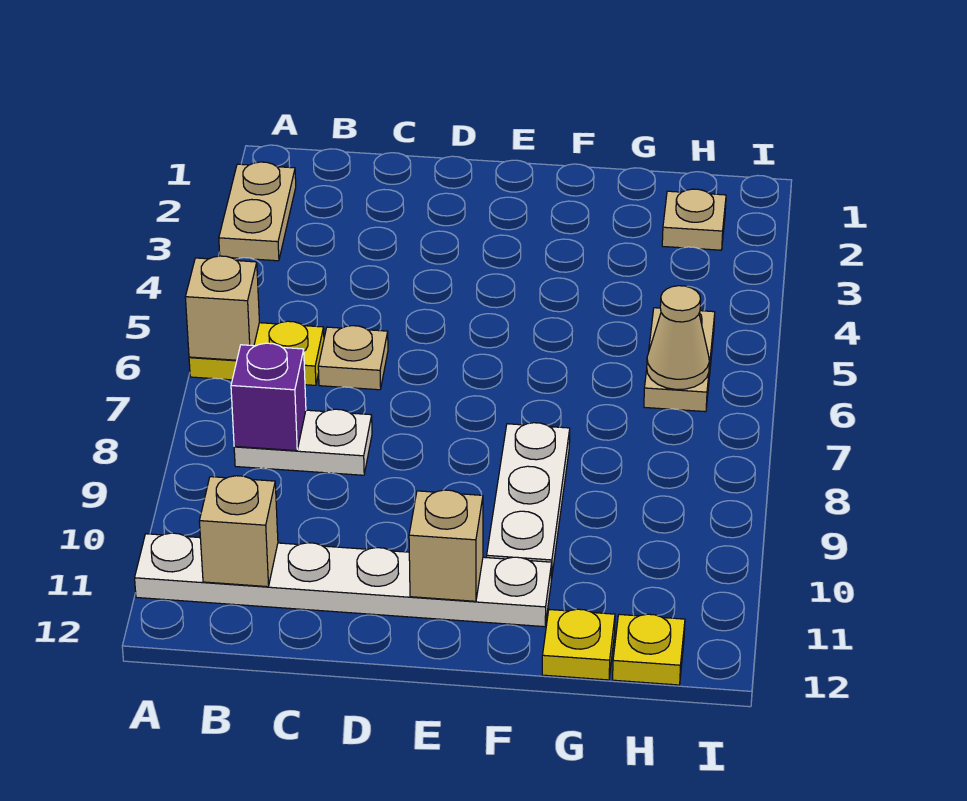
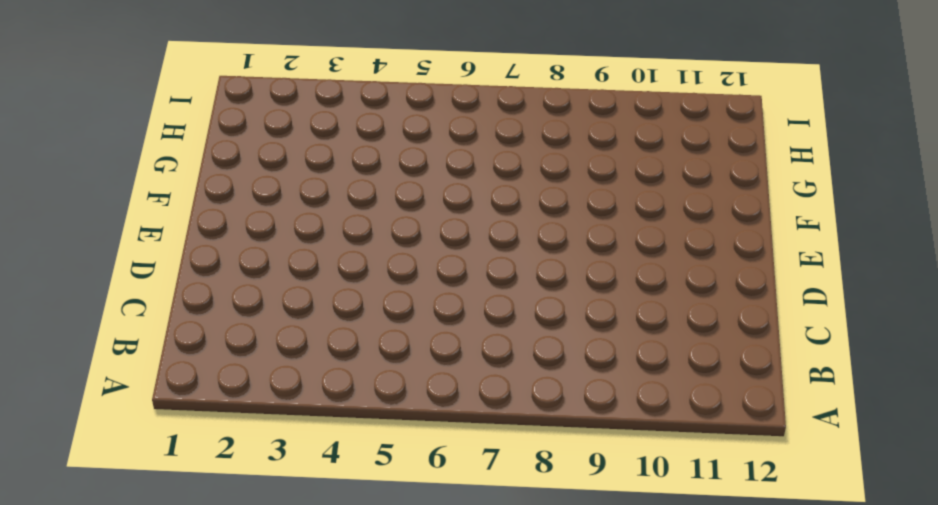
none -> tan 1x2 plate [219,162,296,261]
none -> yellow 1x2 plate [189,321,324,385]
none -> white 1x6 plate [135,533,552,627]

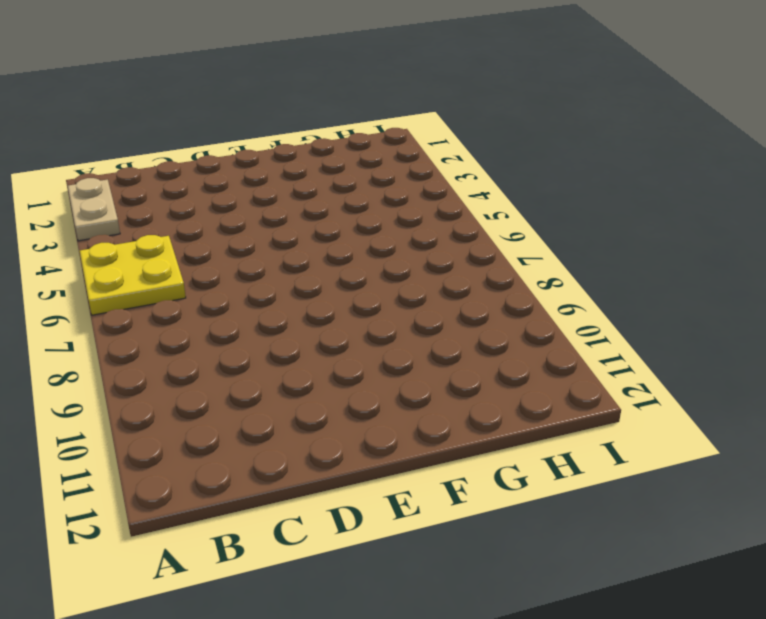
yellow 2x2 plate [80,235,186,315] -> yellow 1x2 plate [189,321,324,385]
none -> white 1x6 plate [135,533,552,627]
none -> white 1x2 plate [234,409,372,475]
none -> tan 1x1 plate [318,326,388,390]

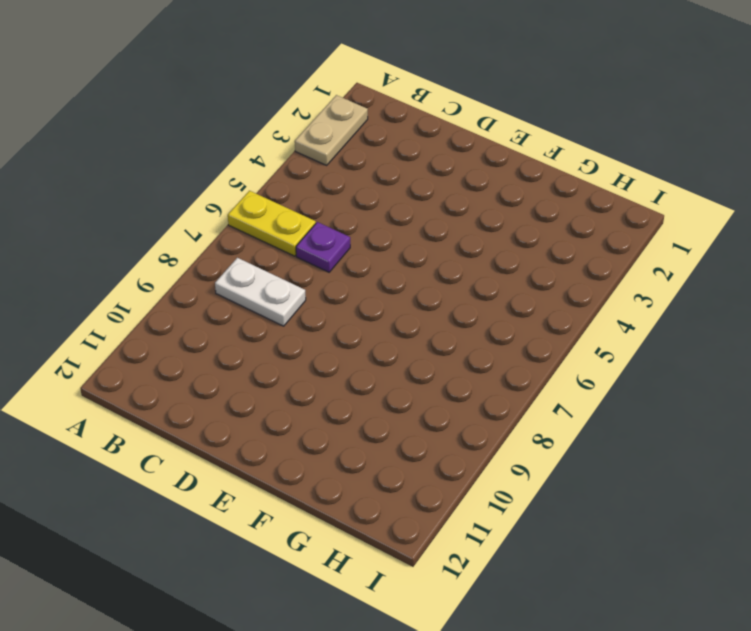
purple 1x1 plate [296,222,350,272] -> tan 1x1 plate [318,326,388,390]
none -> white 1x6 plate [135,533,552,627]
none -> white 1x3 plate [487,423,570,579]
none -> yellow 1x1 plate [542,609,615,680]

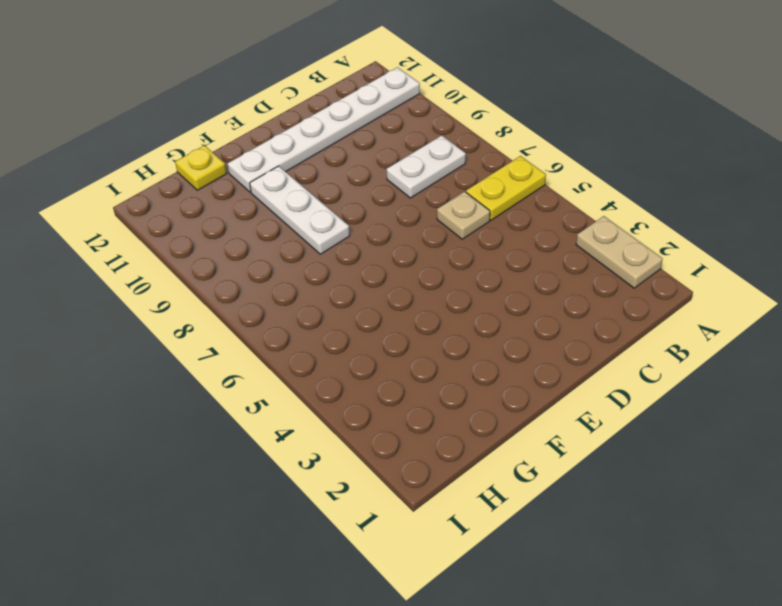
none -> tan 1x1 plate [662,189,726,250]
none -> tan 1x2 plate [644,308,715,412]
none -> yellow 1x1 plate [613,614,685,685]

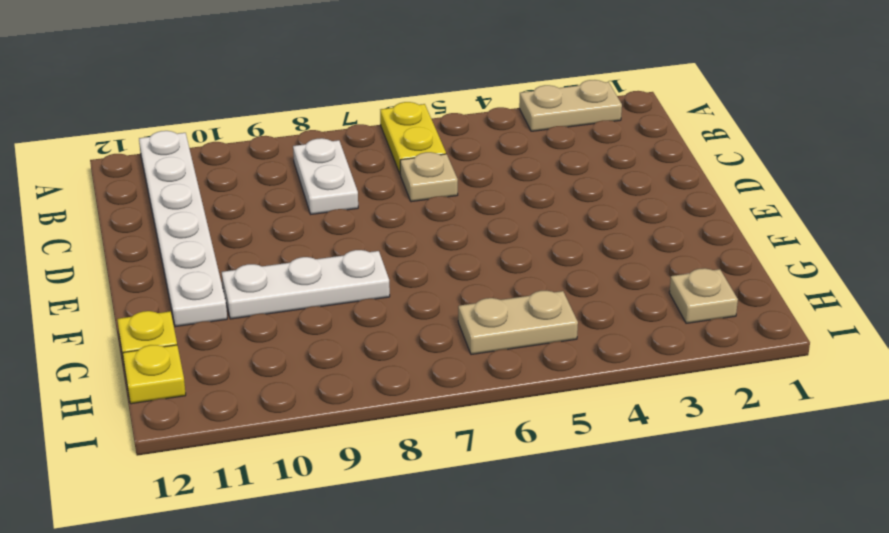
none -> tan 1x1 brick [185,256,259,360]
none -> purple 1x1 brick [231,343,306,451]
none -> tan 1x1 brick [199,476,278,587]

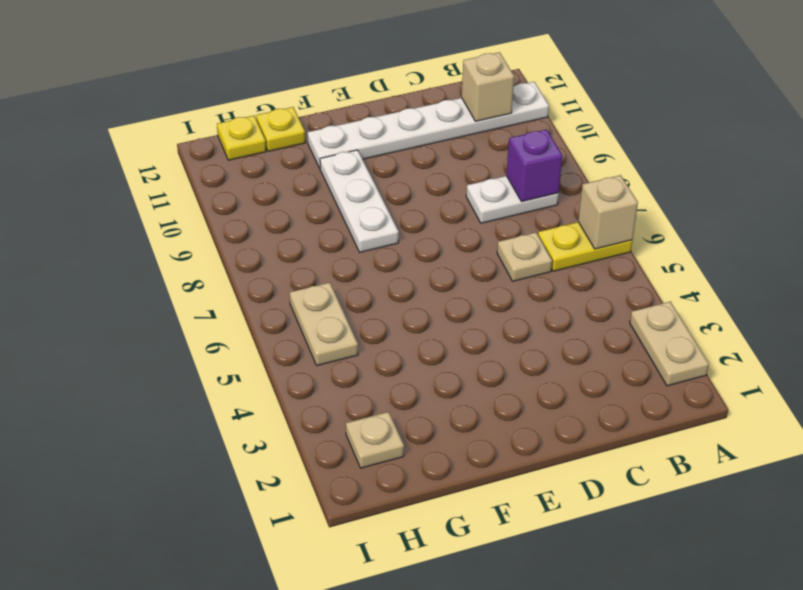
none -> tan 1x1 brick [409,490,483,601]
none -> tan 1x1 cone [647,286,709,389]

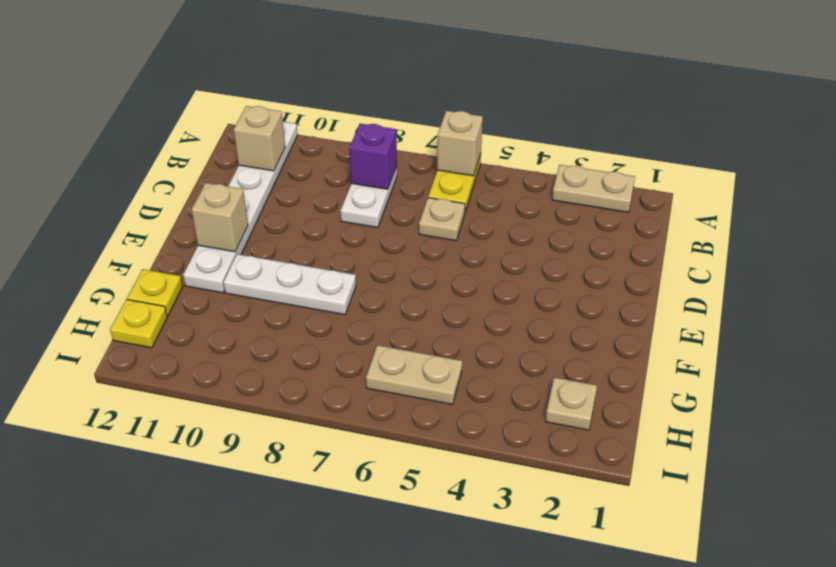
none -> tan 1x1 cone [647,286,709,389]

